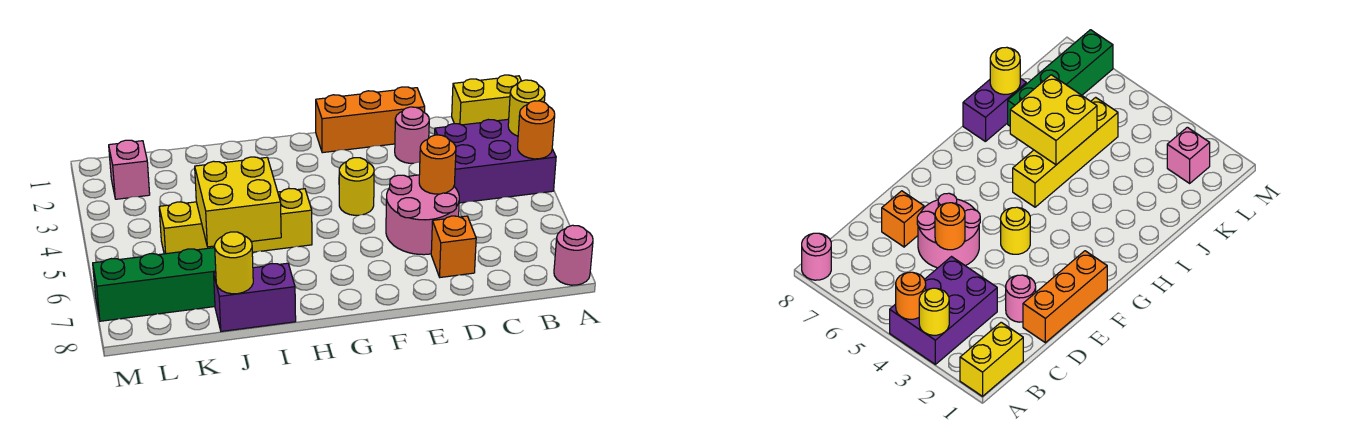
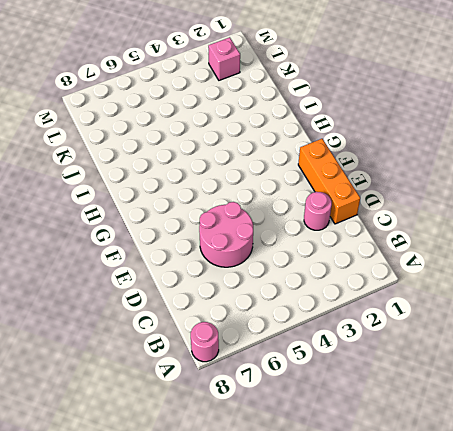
none -> yellow 1x2 brick [452,75,521,125]
none -> purple 2x3 brick [435,119,556,203]
none -> orange 1x1 brick [431,216,476,277]

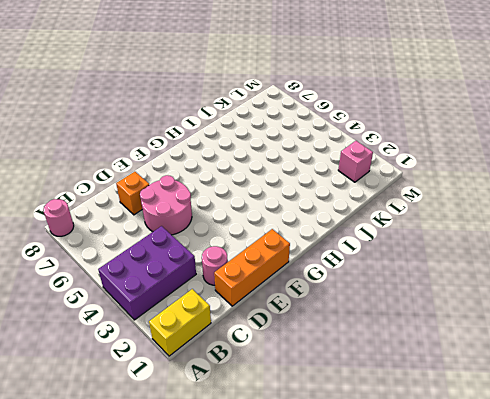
none -> yellow 1x1 round brick [339,158,374,215]
none -> yellow 1x4 brick [159,189,312,254]
none -> purple 1x2 brick [214,263,296,331]

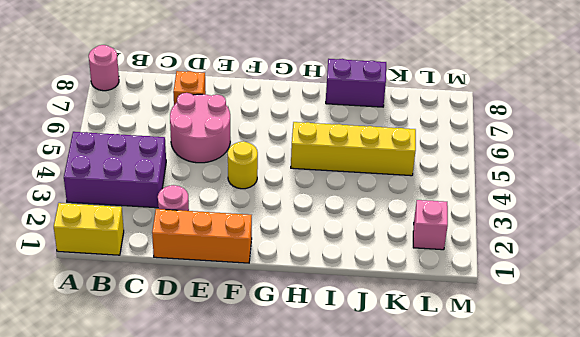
none -> green 1x4 brick [93,248,216,321]
none -> yellow 1x1 round brick [508,80,545,136]
none -> orange 1x1 round brick [518,101,555,159]

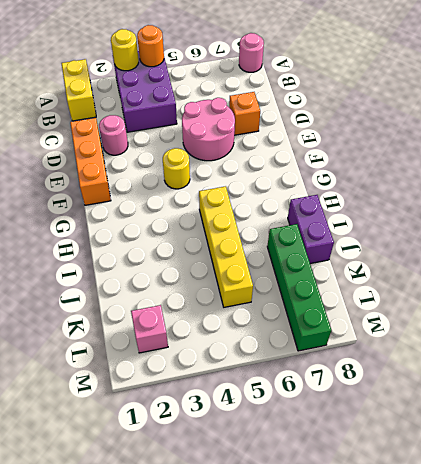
none -> orange 1x1 round brick [419,135,456,194]
none -> yellow 2x2 brick [195,157,281,247]
none -> yellow 1x1 round brick [215,232,253,294]

